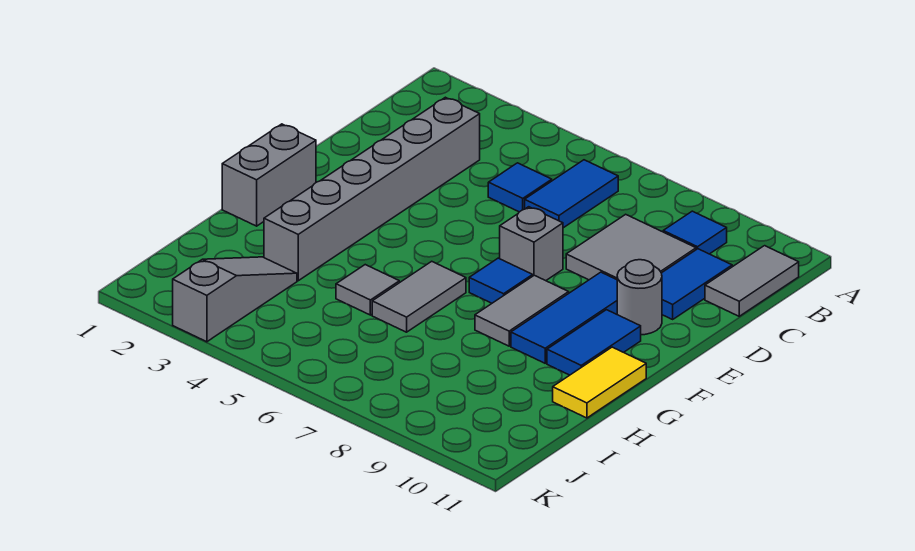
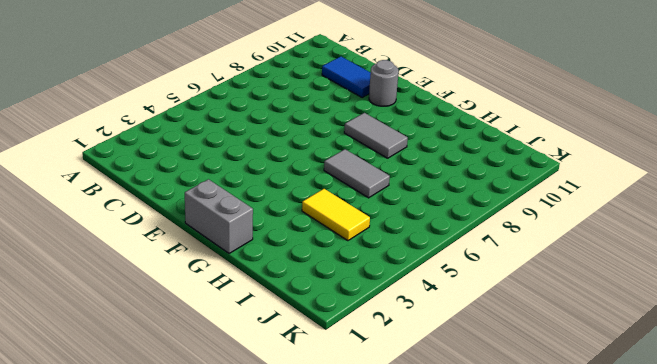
yellow 1x2 tile [302,189,370,241] -> yellow 1x2 tile moved to [553,347,646,418]
none -> blue 1x2 tile [525,160,618,228]
none -> blue 1x1 tile [663,211,727,254]
none -> grey 1x2 tile [705,246,799,316]

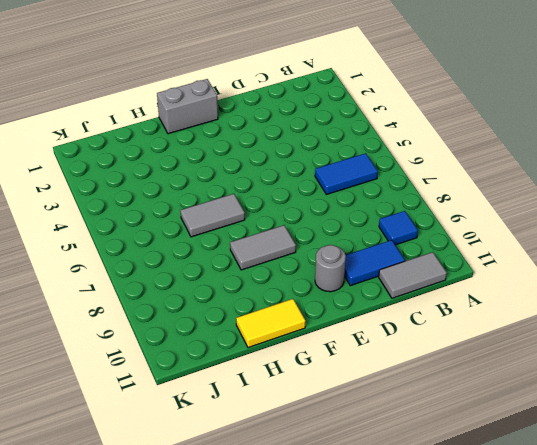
none -> grey 1x6 brick [264,97,480,281]
none -> blue 1x1 tile [488,163,552,212]
none -> grey 2x2 tile [566,214,696,280]

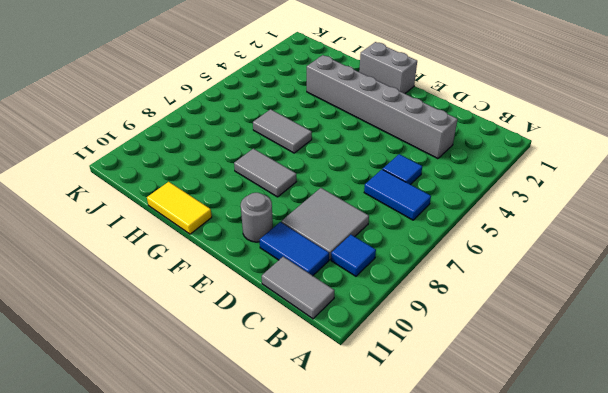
none -> grey 1x1 brick [500,207,563,281]
none -> blue 1x3 tile [511,272,617,363]
none -> blue 1x1 tile [469,258,533,303]

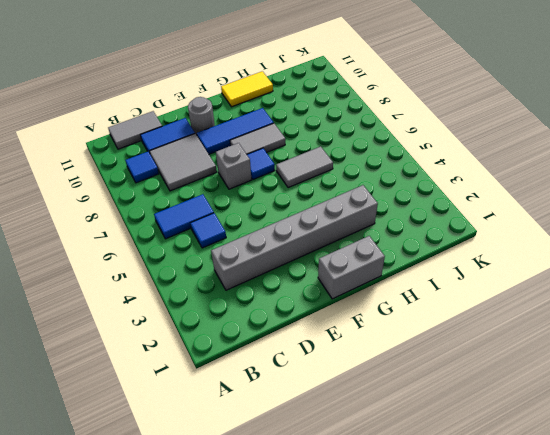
none -> blue 1x2 tile [547,310,641,375]
none -> grey 1x1 tile [336,265,399,315]
none -> grey 1x3 slope [173,257,297,342]

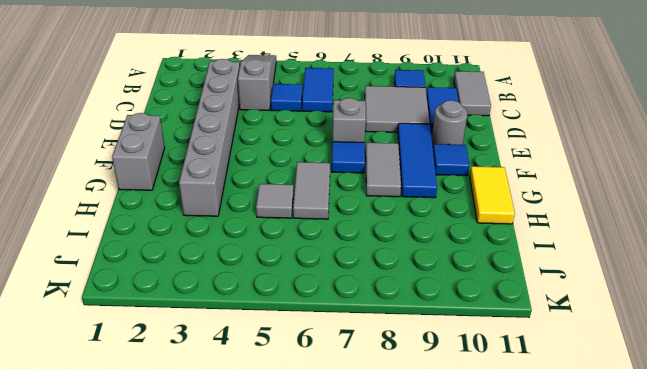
grey 1x3 slope [238,55,276,110] -> grey 1x3 slope moved to [173,257,297,342]
blue 1x1 tile [433,144,469,176] -> blue 1x2 tile [547,310,641,375]

